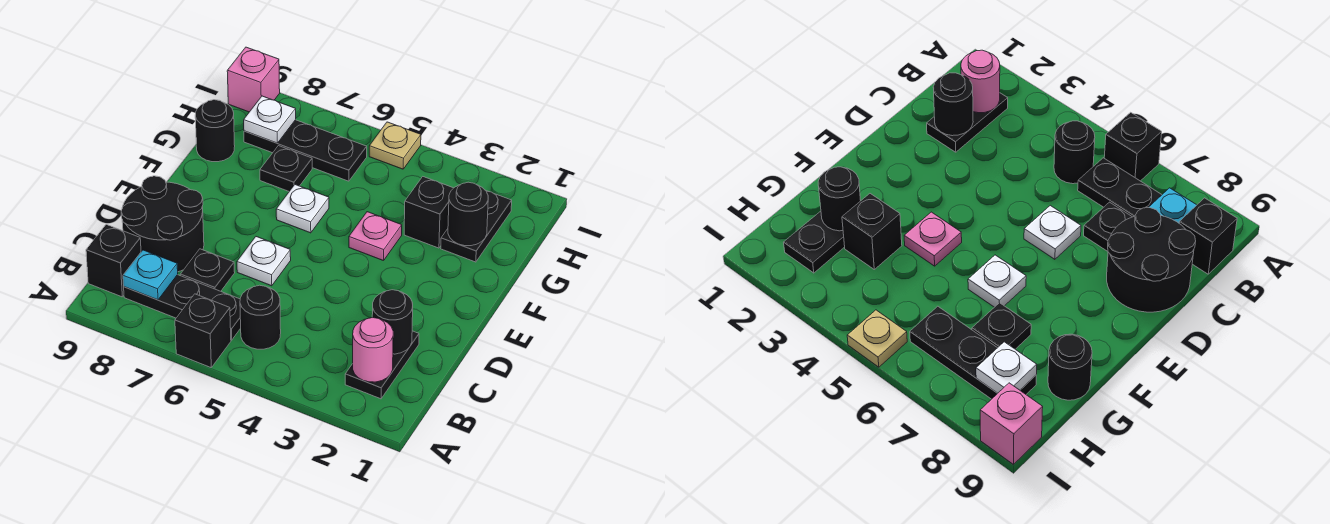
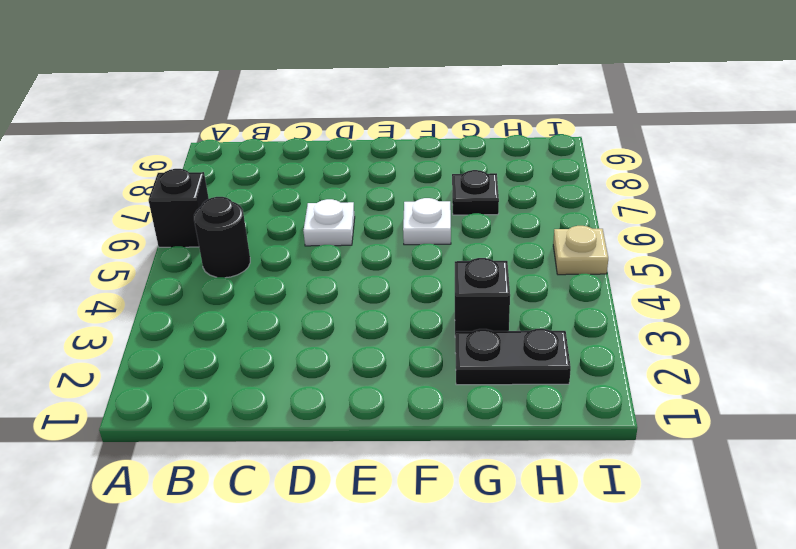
none -> black 1x2 plate [345,331,419,399]
none -> black 1x3 plate [124,275,241,340]
none -> black 1x1 brick [86,224,141,297]

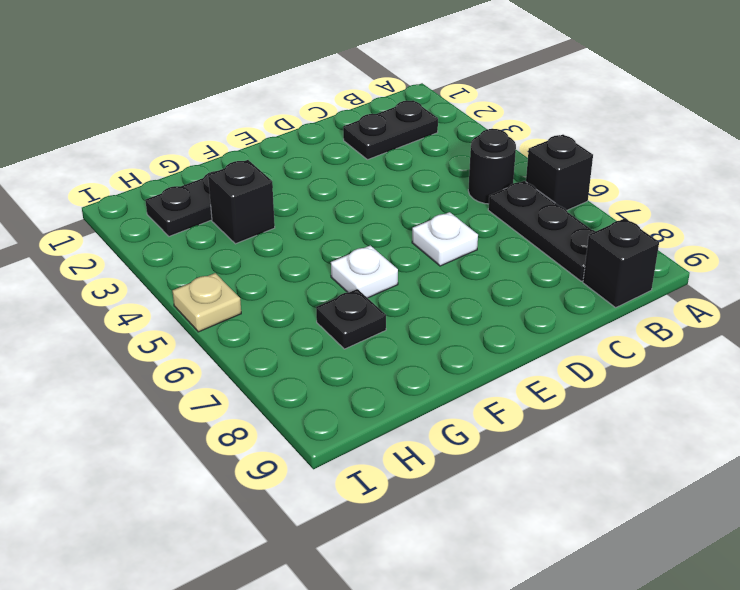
none -> black 1x1 plate [180,249,235,291]
none -> black 2x2 round brick [121,176,204,272]
none -> pink 1x1 plate [349,212,402,261]

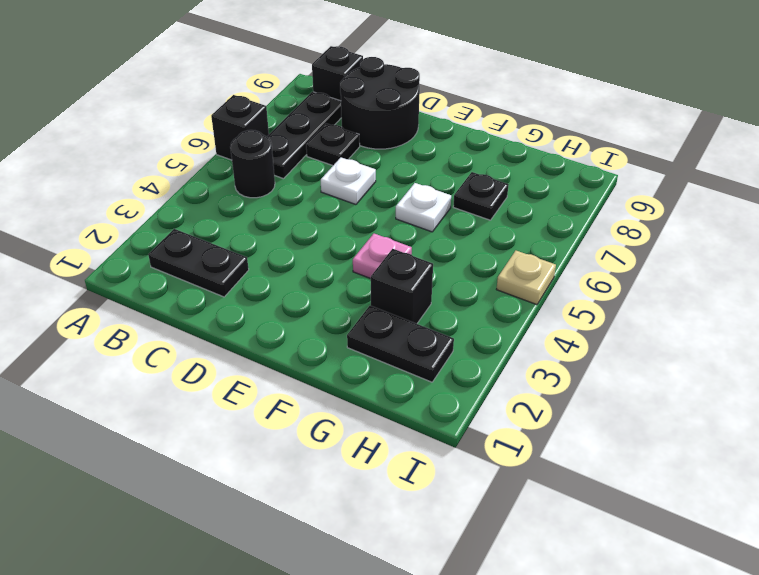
none -> black 1x1 round brick [195,100,235,162]
none -> black 1x3 plate [244,120,367,181]
none -> pink 1x1 brick [227,47,280,112]

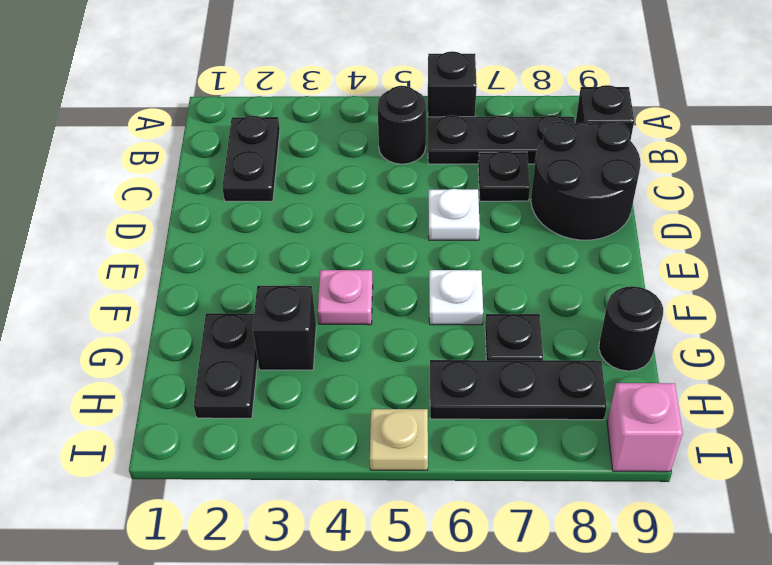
none -> pink 1x1 round brick [353,317,393,382]
none -> cyan 1x1 plate [123,250,178,300]
none -> black 1x1 round brick [372,290,413,354]

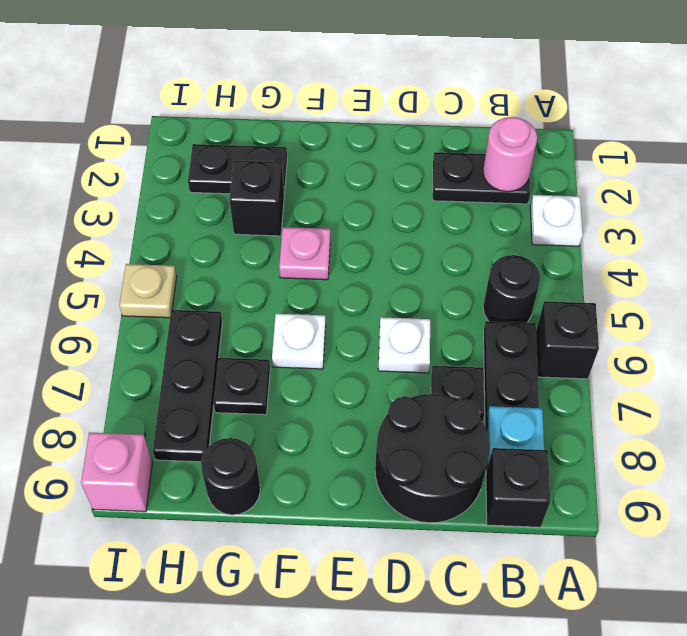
white 1x1 plate [530,195,583,246] -> white 1x1 plate moved to [244,96,296,143]
none -> black 1x1 round brick [372,290,413,354]
none -> black 1x1 round brick [448,182,488,246]

